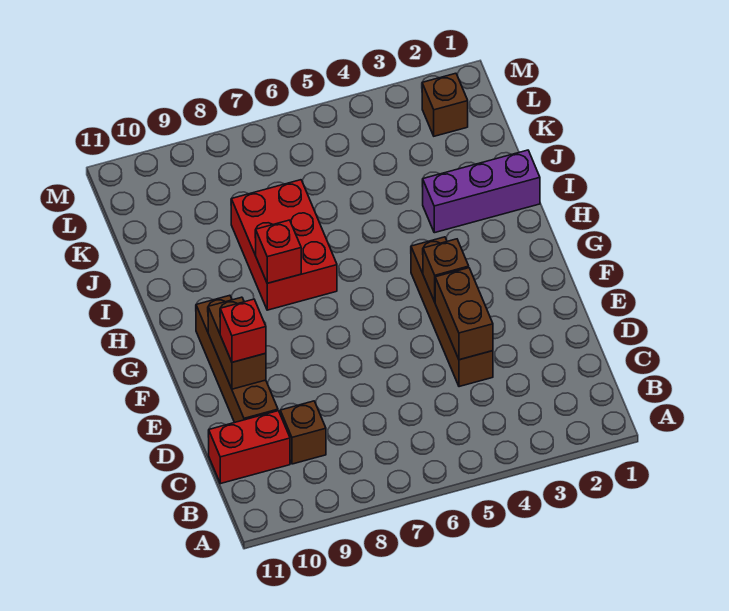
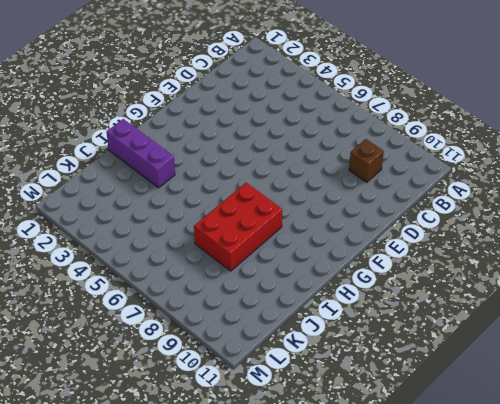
none -> red 1x2 brick [208,411,290,484]
none -> brown 1x4 brick [411,237,493,387]
none -> brown 1x4 brick [196,295,278,423]

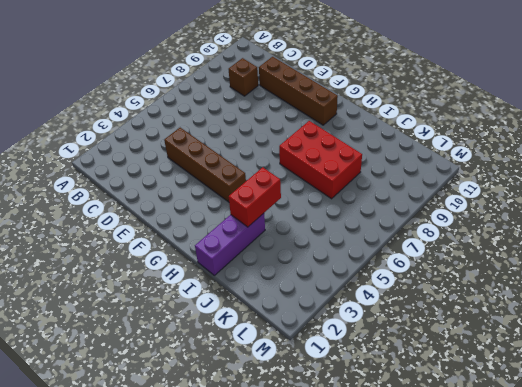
red 1x2 brick [229,167,281,227] -> red 1x2 brick moved to [208,411,290,484]
none -> brown 1x1 brick [422,73,468,136]
none -> brown 1x2 brick [435,268,493,360]
none -> brown 1x2 brick [208,297,266,389]

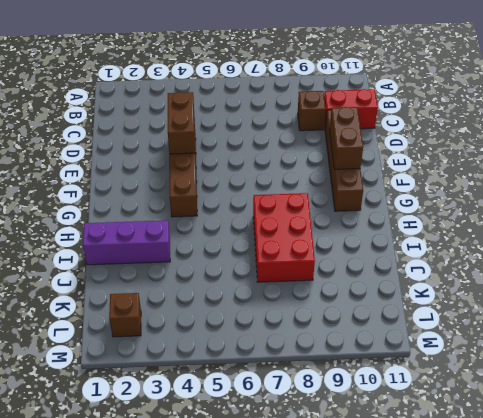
none -> brown 1x1 brick [423,239,469,302]
none -> red 1x1 brick [256,220,301,283]
none -> red 1x1 brick [220,299,266,362]

